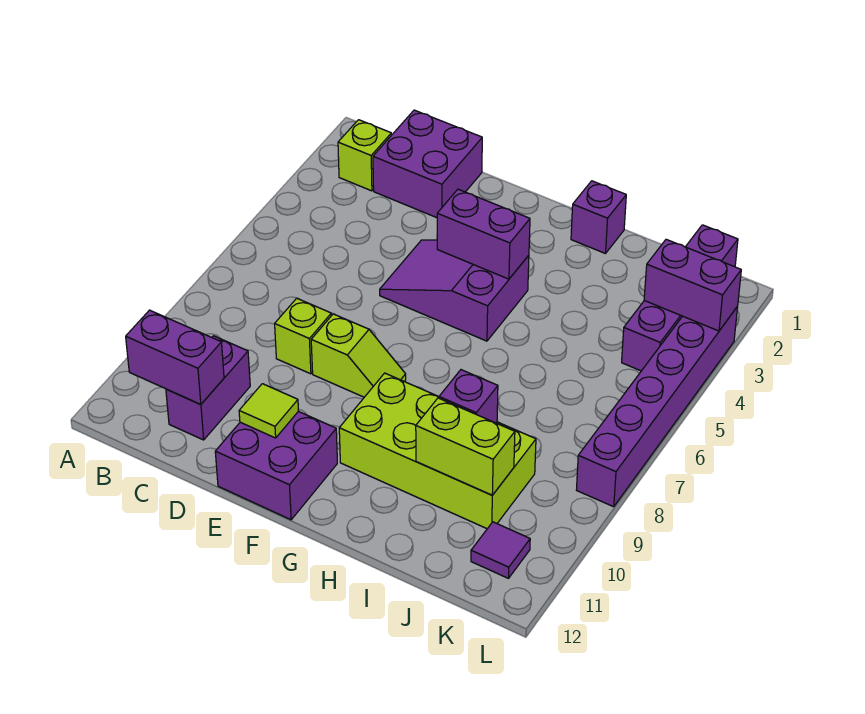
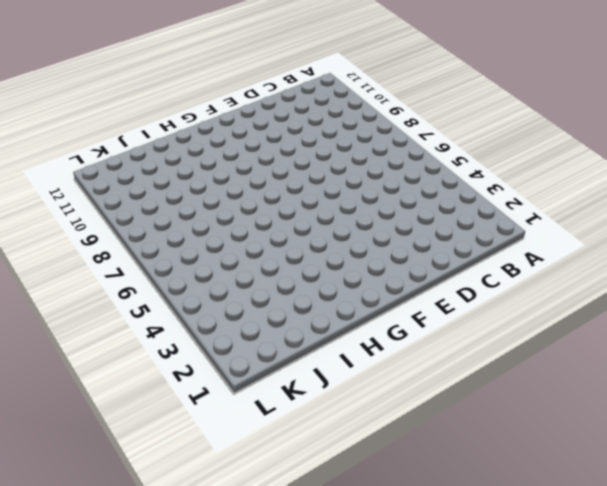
none -> lime 1x1 brick [338,120,391,191]
none -> purple 2x2 brick [373,110,482,218]
none -> purple 1x2 brick [166,336,250,440]

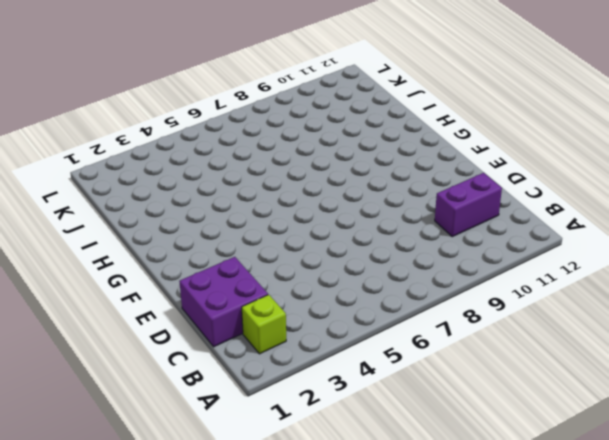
none -> lime 1x1 brick [275,298,331,374]
none -> purple 2x3 slope [380,240,529,341]
none -> lime 1x2 slope [311,314,406,397]

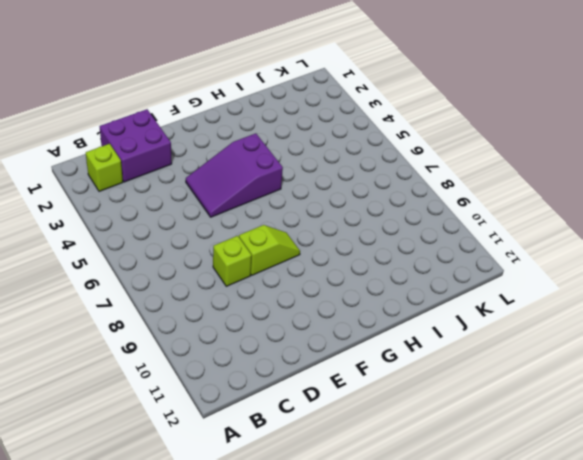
none -> purple 1x2 brick [166,336,250,440]
none -> purple 2x2 brick [215,411,337,520]
none -> lime 2x4 brick [339,373,536,529]

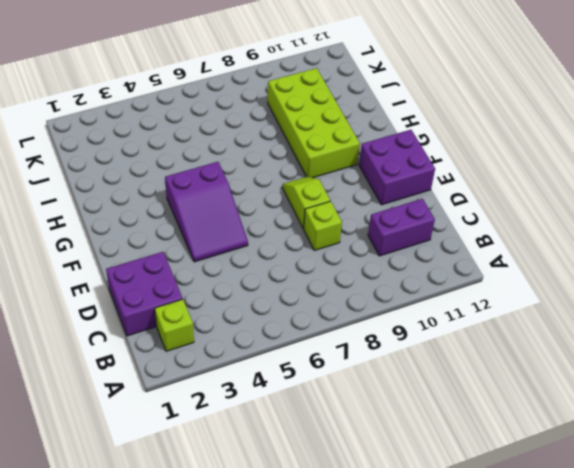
none -> purple 1x1 brick [571,181,626,254]
none -> purple 1x4 brick [622,225,738,371]
none -> purple 1x1 tile [471,522,530,578]

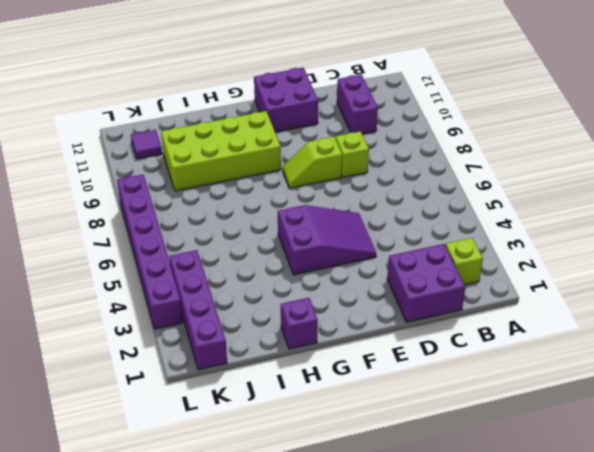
none -> purple 1x2 brick [126,310,224,405]
none -> lime 1x1 tile [239,384,299,438]
none -> purple 1x2 brick [437,189,530,279]

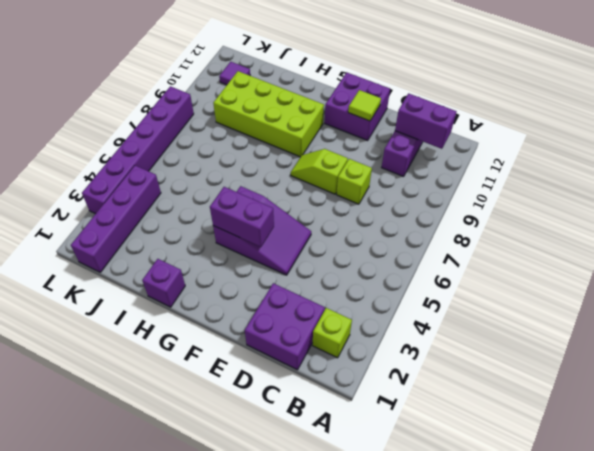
none -> purple 1x1 brick [439,370,498,423]
none -> lime 1x2 brick [416,398,515,495]
none -> purple 1x2 brick [644,239,741,331]

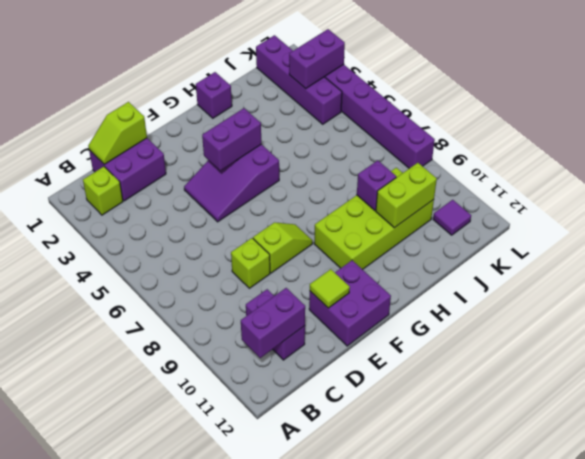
lime 1x2 slope [88,102,147,164] -> none

